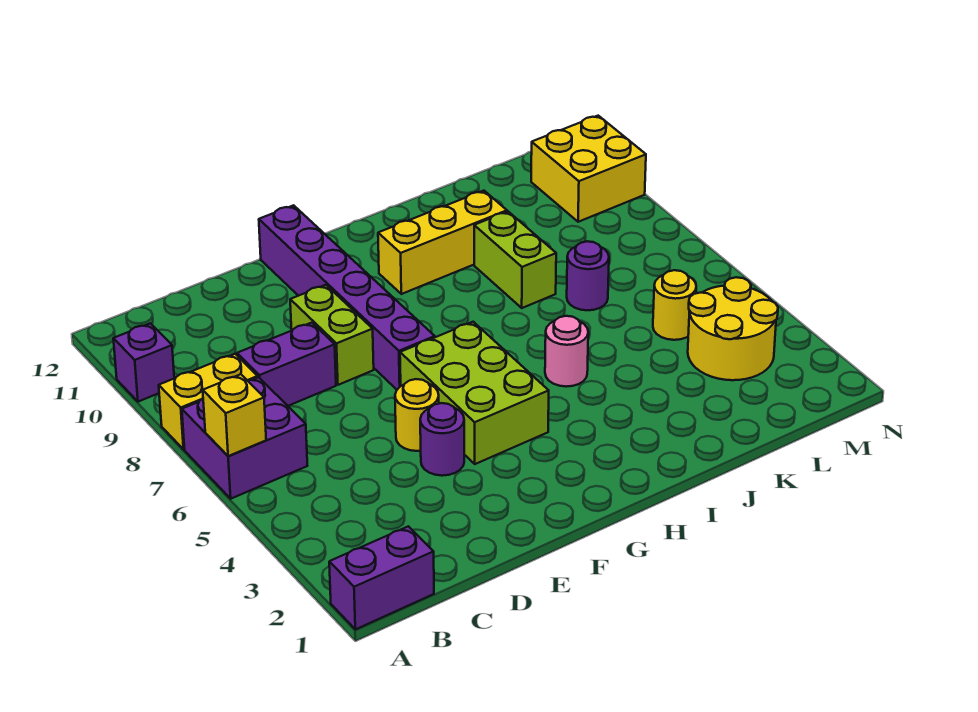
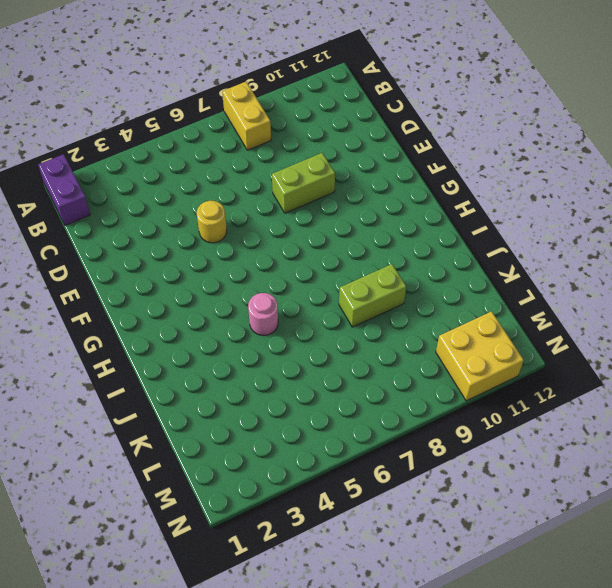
none -> purple 2x2 brick [182,377,307,499]
none -> purple 1x1 brick [113,323,174,402]
none -> purple 1x2 brick [237,323,336,406]

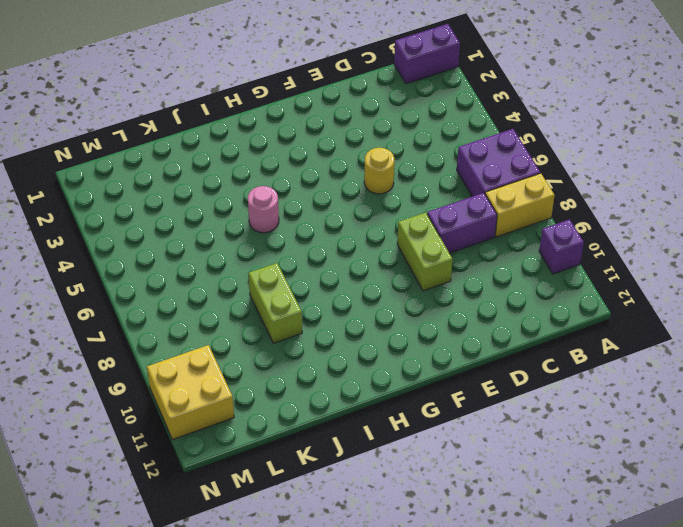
none -> purple 1x1 round brick [420,403,464,476]
none -> lime 2x3 brick [400,322,549,464]
none -> purple 1x6 brick [259,205,435,390]

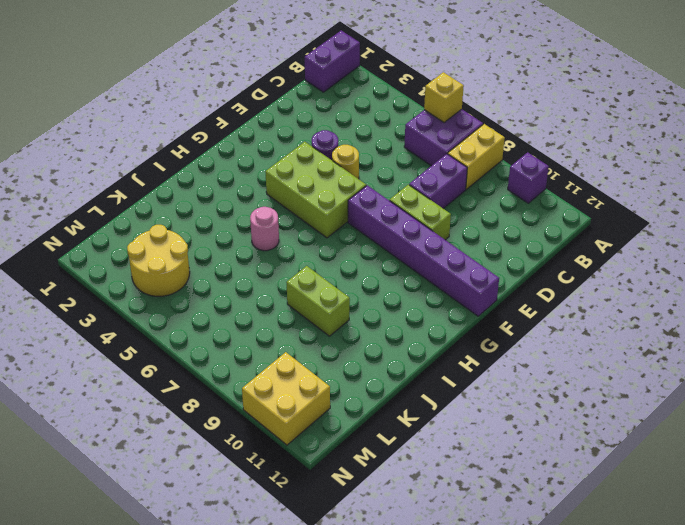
none -> yellow 1x3 brick [378,191,507,294]
none -> purple 1x1 round brick [567,241,609,310]
none -> yellow 1x1 round brick [653,270,696,340]

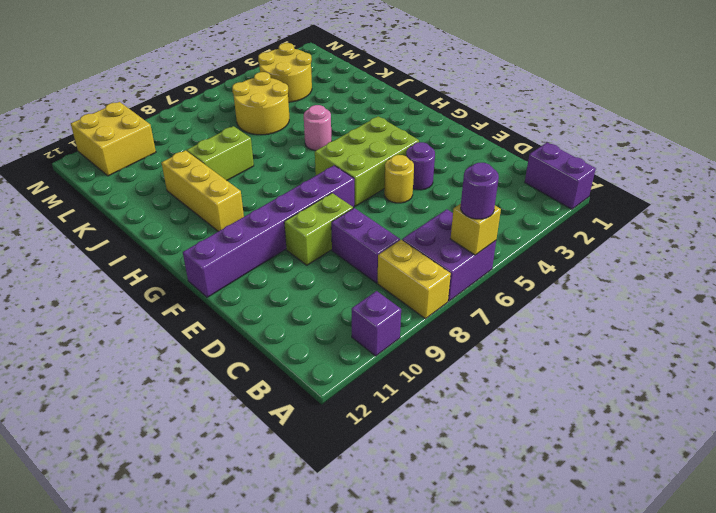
purple 1x1 round brick [461,163,499,219] -> purple 1x1 round brick moved to [567,241,609,310]
yellow 2x2 round brick [232,72,289,135] -> yellow 1x1 round brick [653,270,696,340]

